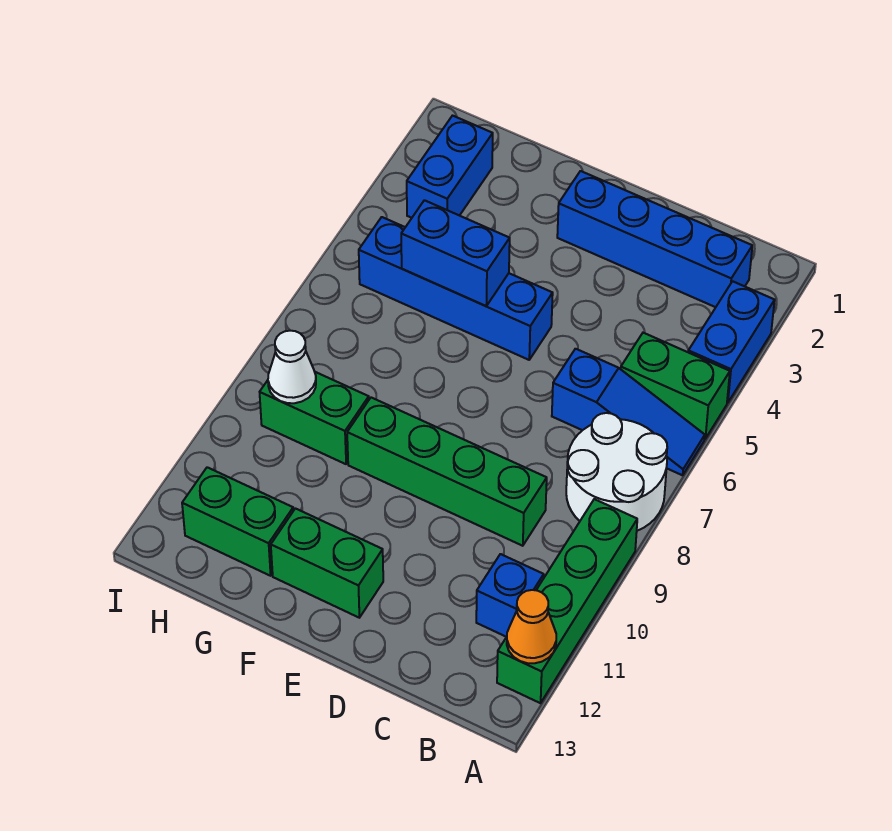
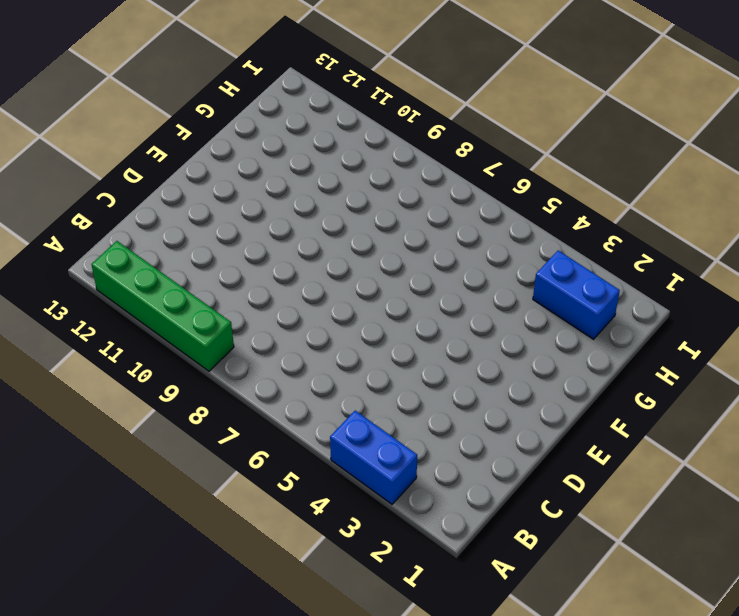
none -> green 1x2 brick [621,333,730,439]
none -> blue 1x3 slope [552,349,705,475]
none -> white 2x2 round brick [566,413,667,531]

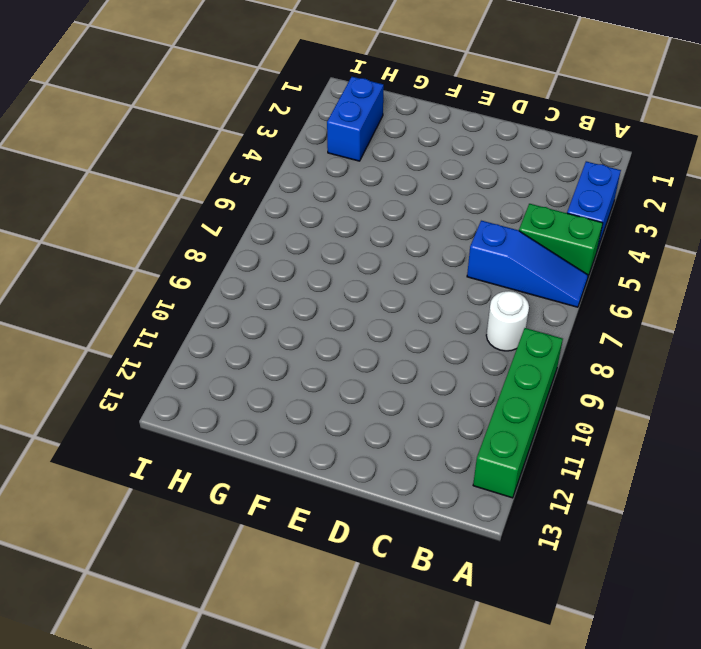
white 1x1 round brick [486,291,529,351] -> white 2x2 round brick [566,413,667,531]
none -> blue 1x4 brick [557,171,752,307]
none -> blue 1x1 brick [476,554,544,637]
none -> green 1x4 brick [347,398,547,546]

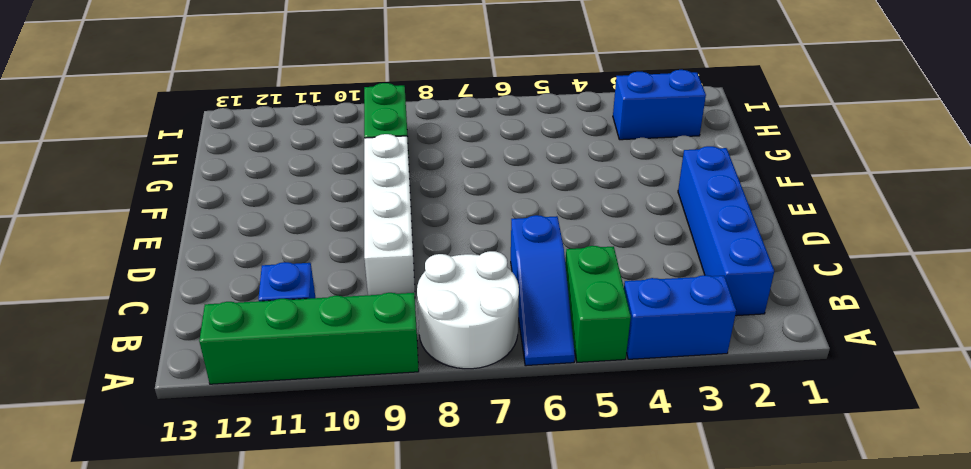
white 1x4 brick [364,134,415,295] -> green 1x4 brick [347,398,547,546]
none -> blue 1x4 brick [359,217,553,360]
none -> green 1x2 brick [271,509,383,618]
none -> green 1x2 brick [182,467,293,576]

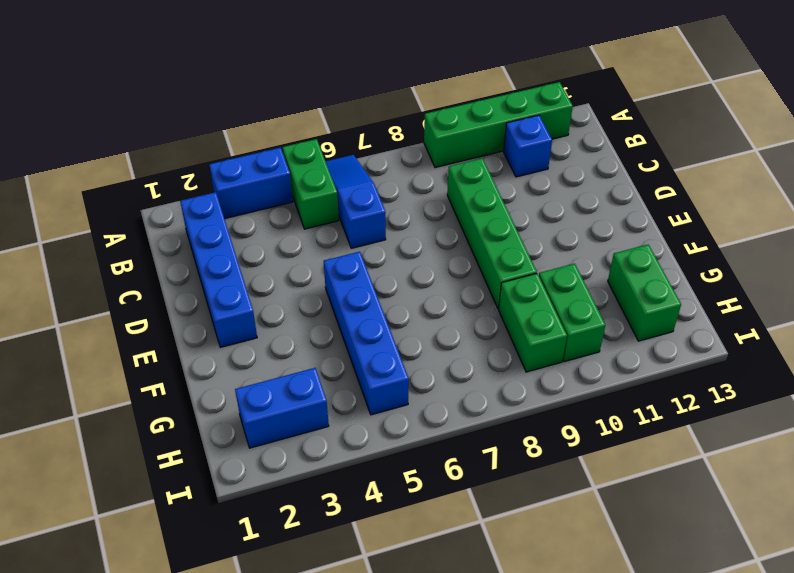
green 1x2 brick [539,264,605,362] -> green 1x2 brick moved to [271,509,383,618]
none -> white 2x2 round brick [566,413,667,531]
none -> orange 1x1 cone [507,590,556,663]
none -> blue 1x2 brick [401,200,510,306]

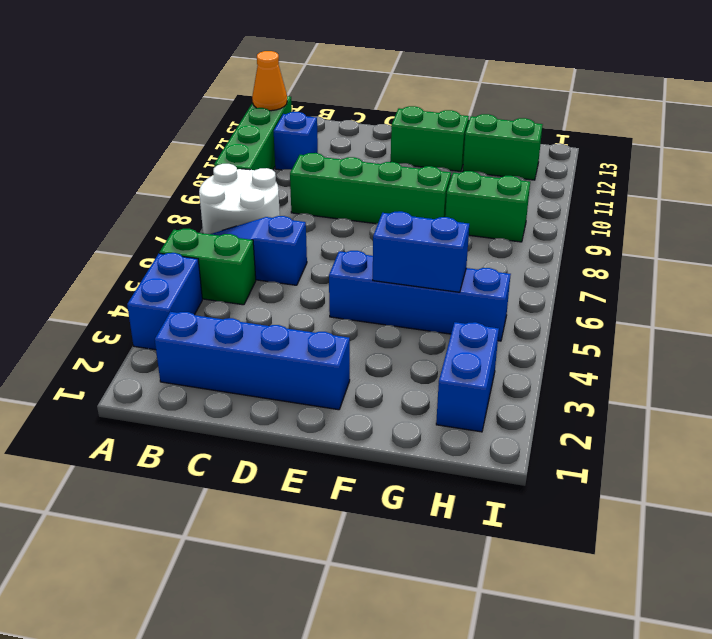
none -> white 1x1 cone [268,331,316,403]

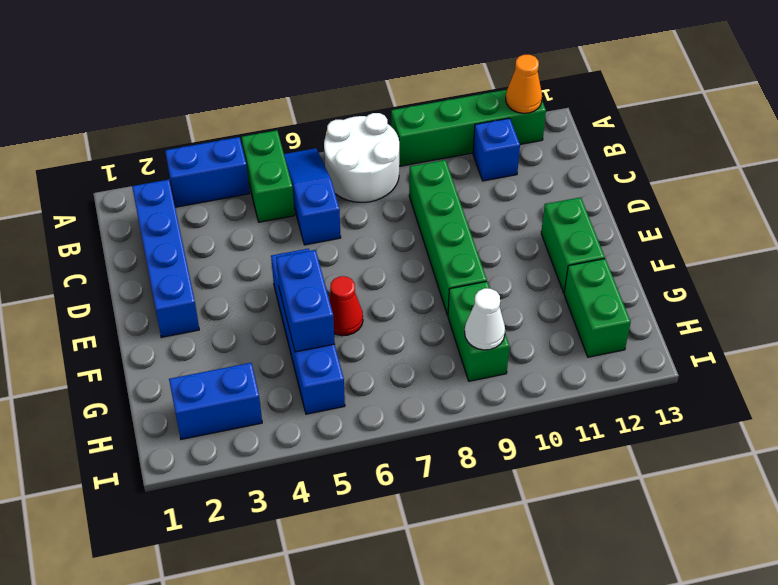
red 1x1 cone [329,276,363,336] -> none

